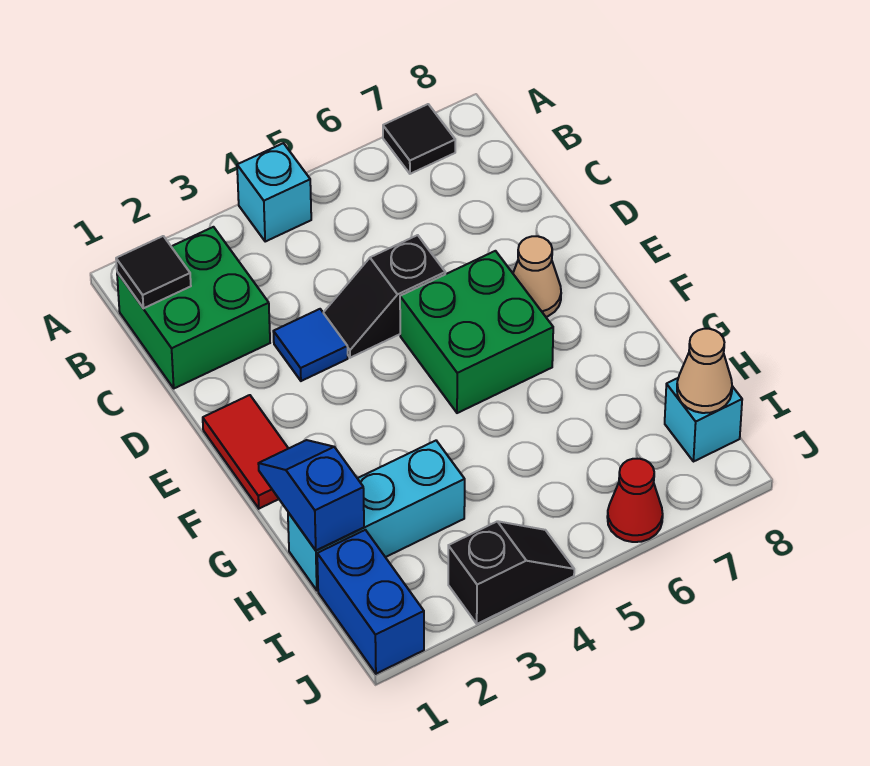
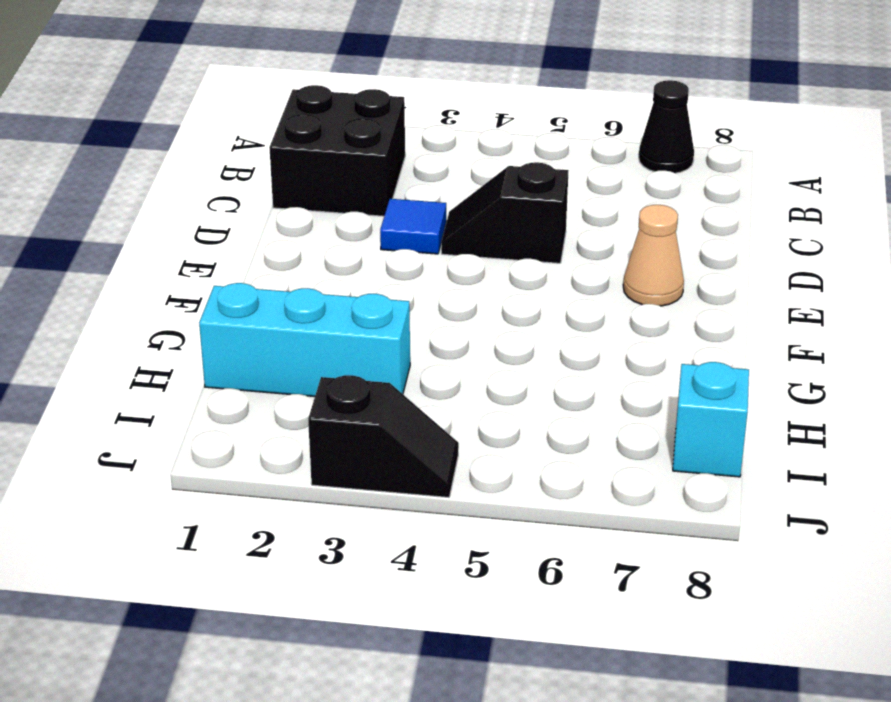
black 1x1 cone [639,80,694,173] -> black 1x1 tile [383,104,455,174]
black 2x2 brick [269,85,405,216] -> green 2x2 brick [117,227,270,388]
none -> cyan 1x1 brick [237,143,311,241]
none -> red 1x2 tile [203,395,288,509]
none -> green 2x2 brick [400,251,553,413]

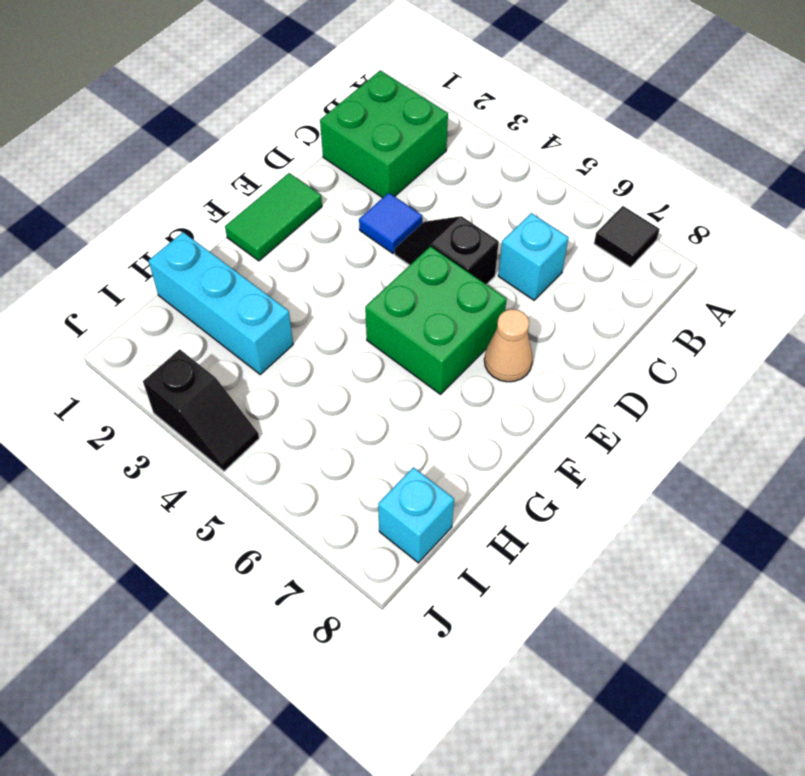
cyan 1x1 brick [498,213,569,300] -> cyan 1x1 brick moved to [237,143,311,241]
green 1x2 tile [225,173,322,261] -> red 1x2 tile [203,395,288,509]
none -> blue 1x2 brick [317,530,424,674]
none -> red 1x1 cone [607,459,663,542]
none -> black 1x1 tile [116,236,191,308]

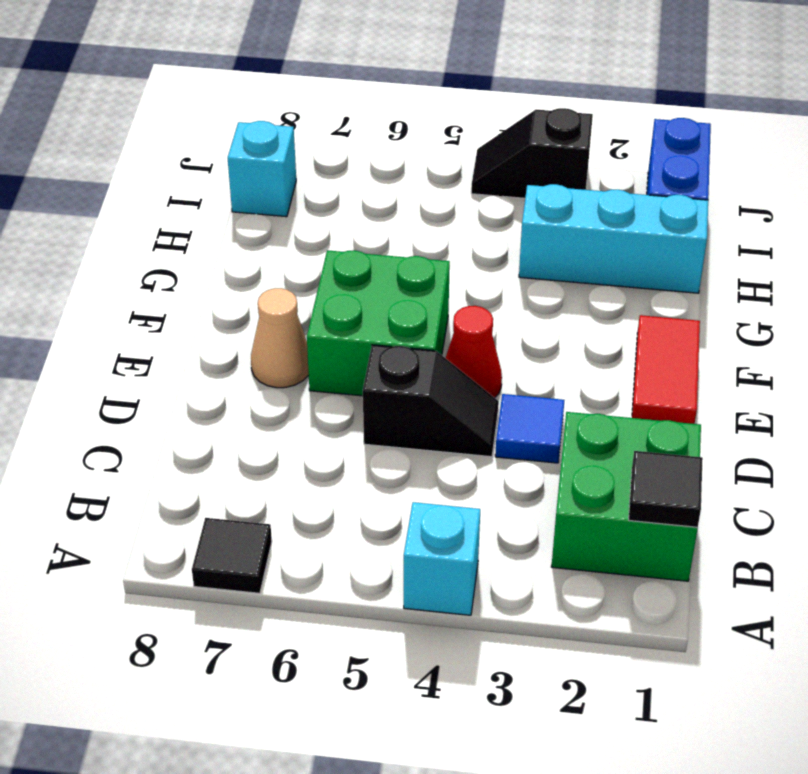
red 1x1 cone [446,306,502,398] -> red 1x1 cone moved to [607,459,663,542]
none -> blue 1x2 slope [258,440,364,551]
none -> tan 1x1 cone [677,329,732,413]

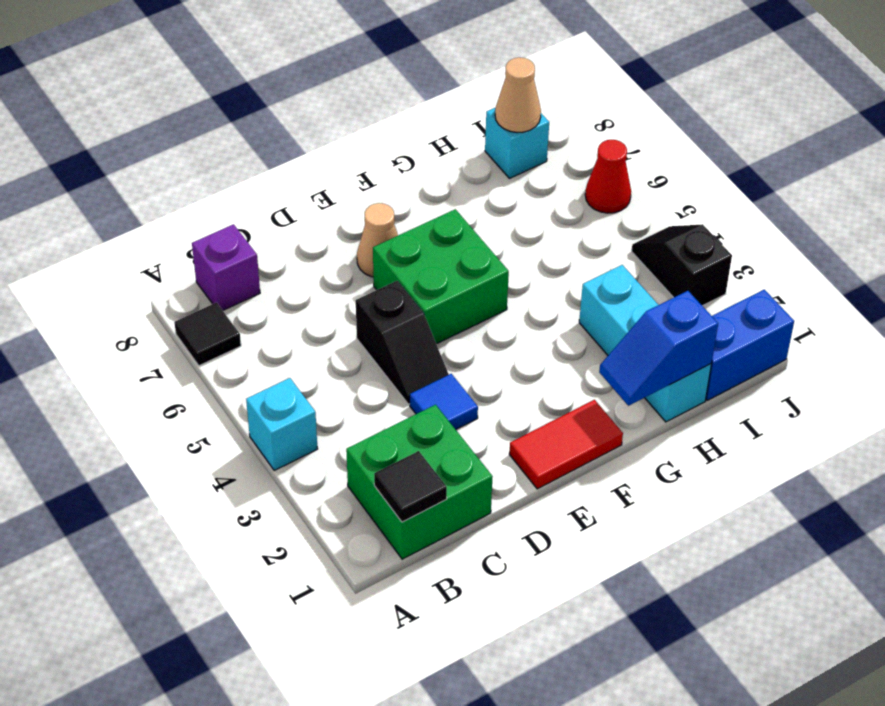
purple 1x1 brick [192,224,260,310] -> none

